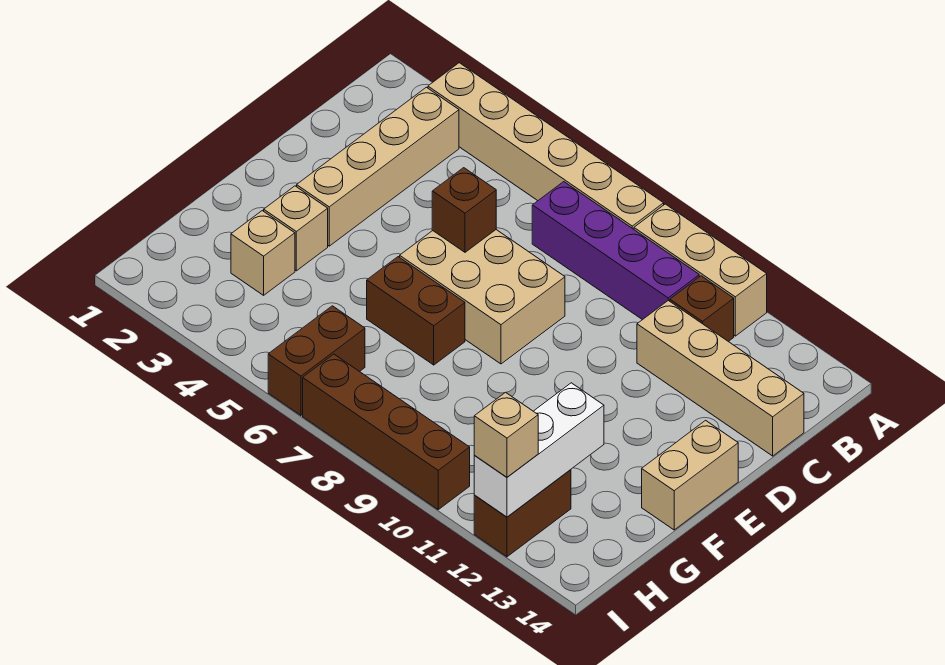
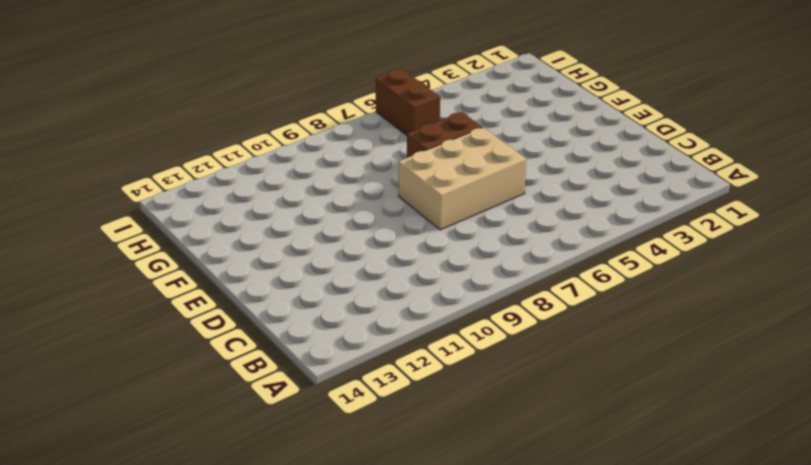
none -> tan 1x6 brick [428,63,664,229]
none -> tan 1x3 brick [634,204,767,336]
none -> tan 1x4 brick [297,87,459,246]

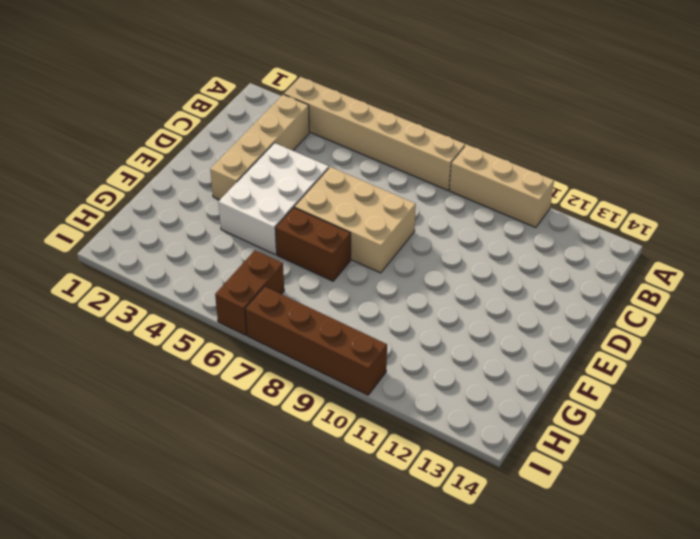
white 2x3 brick [218,143,329,254] -> none
none -> purple 1x4 brick [532,182,699,320]
none -> brown 1x1 brick [670,276,734,341]
none -> tan 1x4 brick [637,301,804,456]

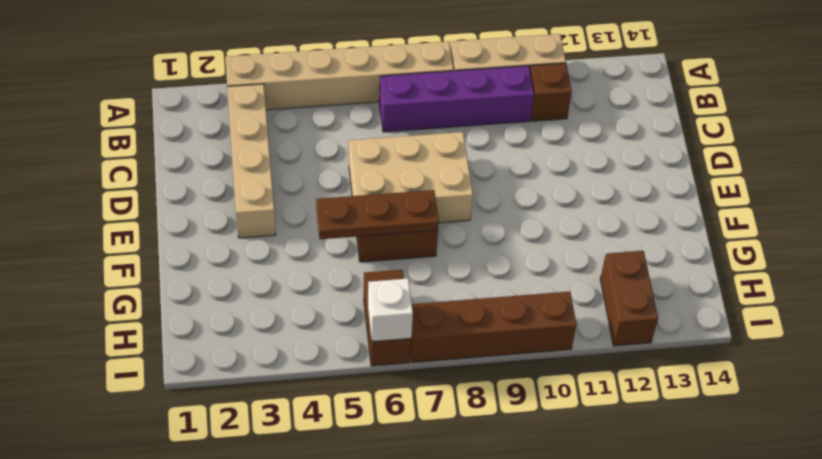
brown 1x3 plate [316,190,439,239] -> none
white 1x1 brick [368,279,413,342] -> none
none -> tan 1x4 brick [637,301,804,456]
none -> tan 1x2 brick [642,420,738,530]
none -> tan 1x1 brick [264,186,328,271]

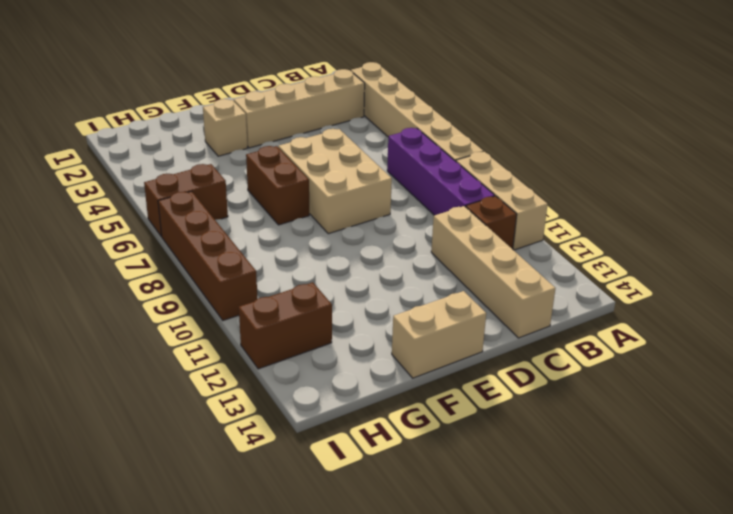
none -> tan 1x1 brick [231,211,295,295]
none -> brown 1x1 brick [432,168,496,252]
none -> white 1x3 brick [474,383,604,517]

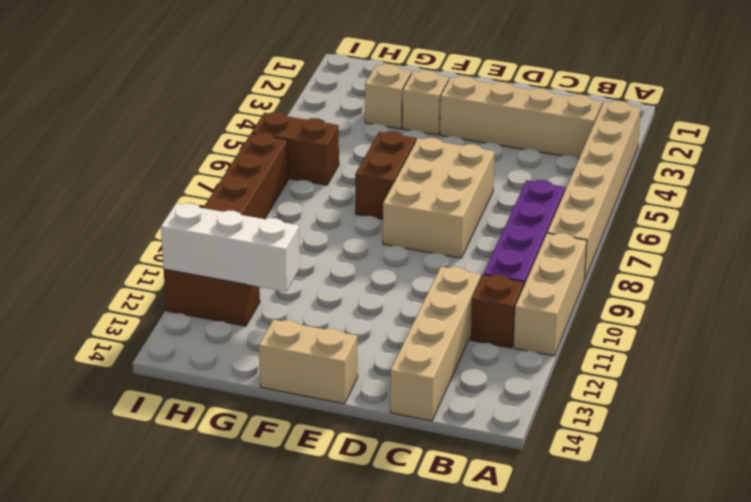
none -> brown 1x1 brick [432,168,496,252]
none -> tan 1x1 brick [474,392,538,477]

